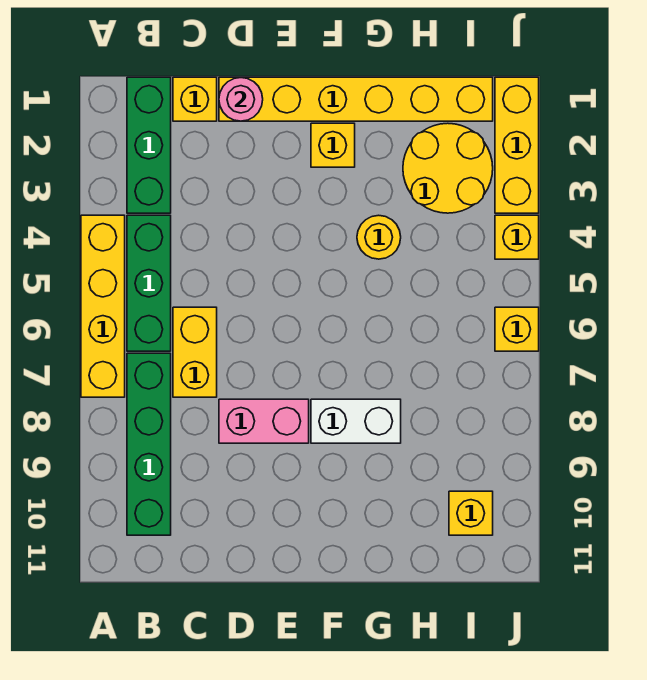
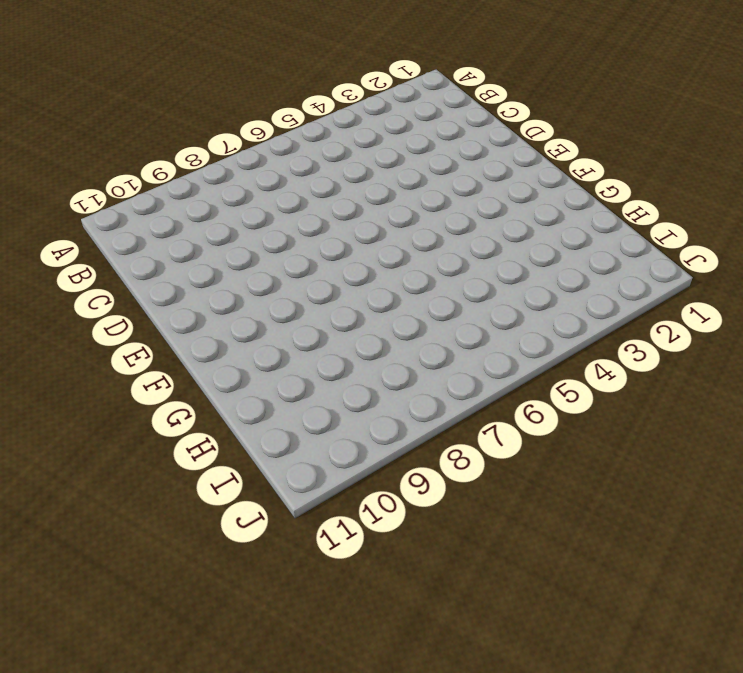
none -> yellow 1x4 brick [81,215,125,397]
none -> green 1x3 brick [127,77,171,213]
none -> green 1x3 brick [127,215,171,351]

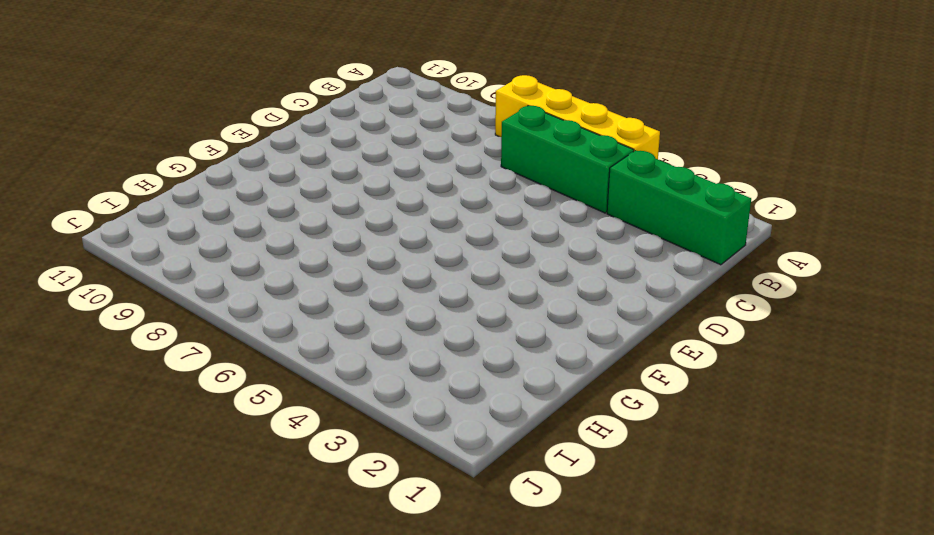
none -> green 1x4 brick [127,353,171,535]
none -> yellow 1x1 brick [173,77,217,121]
none -> yellow 1x2 brick [173,307,217,397]

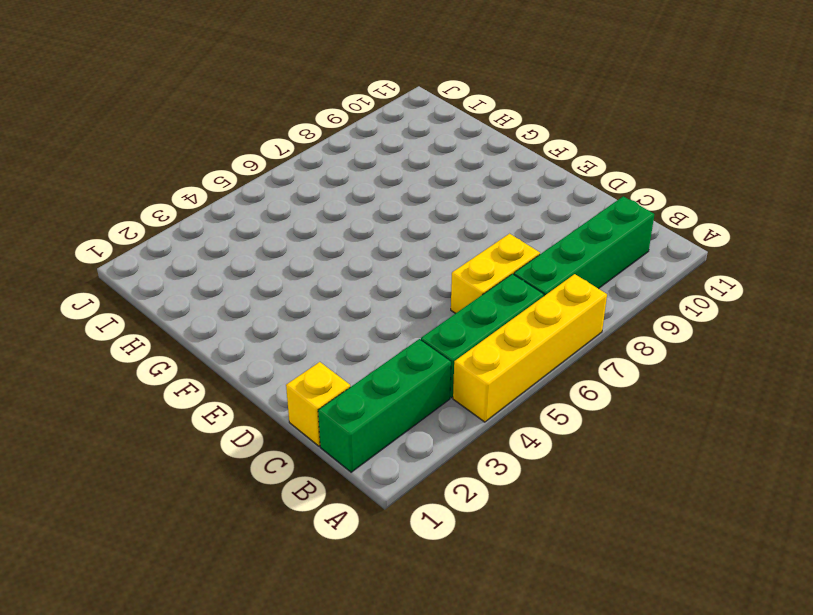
none -> yellow 1x6 brick [219,77,493,121]
none -> pink 1x2 brick [219,399,309,443]
none -> yellow 1x1 brick [311,123,355,167]

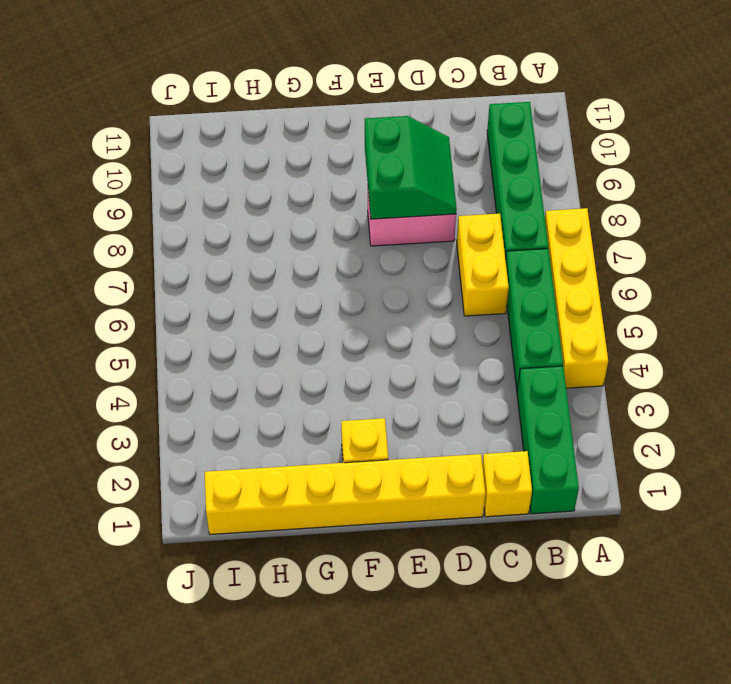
green 2x2 slope [365,116,457,219] -> none
none -> white 1x2 brick [311,399,401,443]
none -> yellow 1x1 round brick [357,215,401,259]
none -> yellow 2x2 round brick [403,123,493,213]

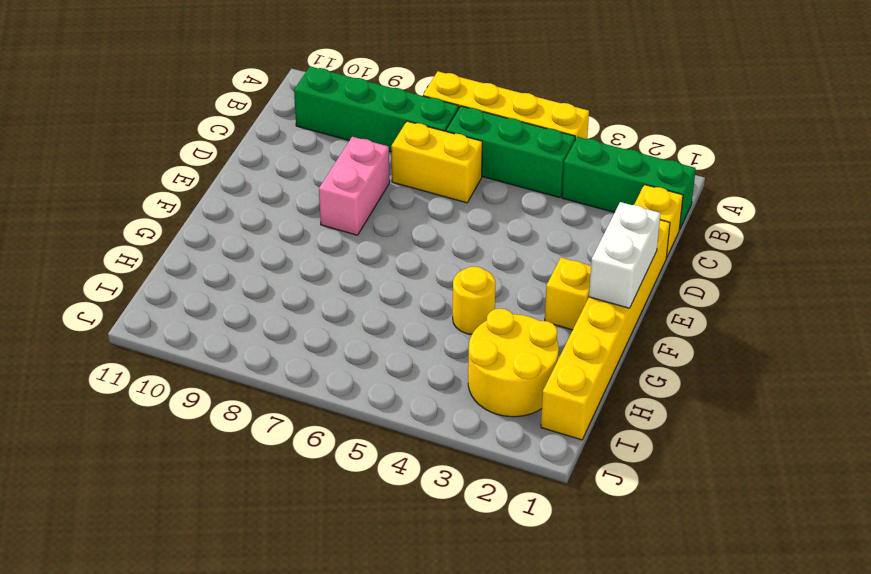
white 1x2 brick [589,202,661,308] -> white 1x2 brick moved to [311,399,401,443]
none -> yellow 1x1 brick [449,491,493,535]
none -> yellow 1x3 brick [495,77,539,213]
none -> yellow 1x1 brick [495,215,539,259]

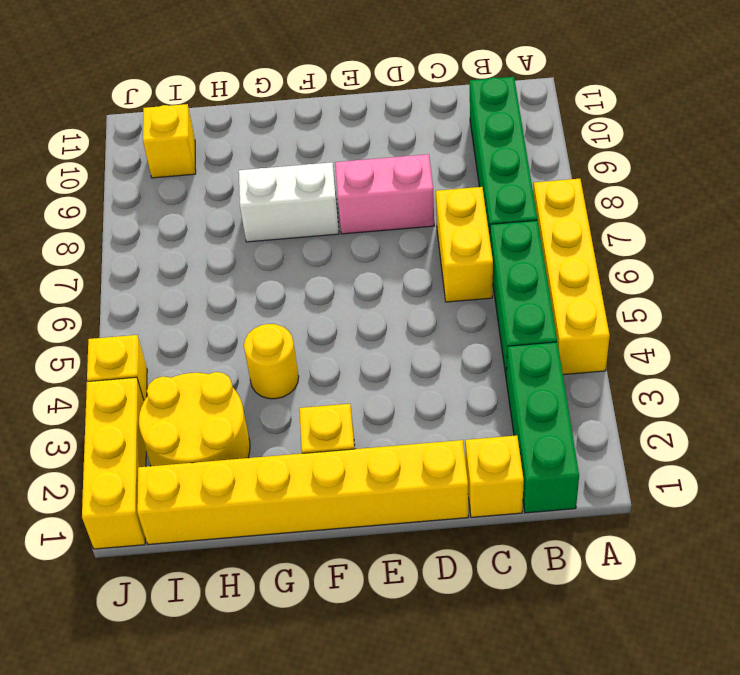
none -> yellow 1x1 brick [495,307,539,351]
none -> pink 1x1 round brick [219,77,263,121]

